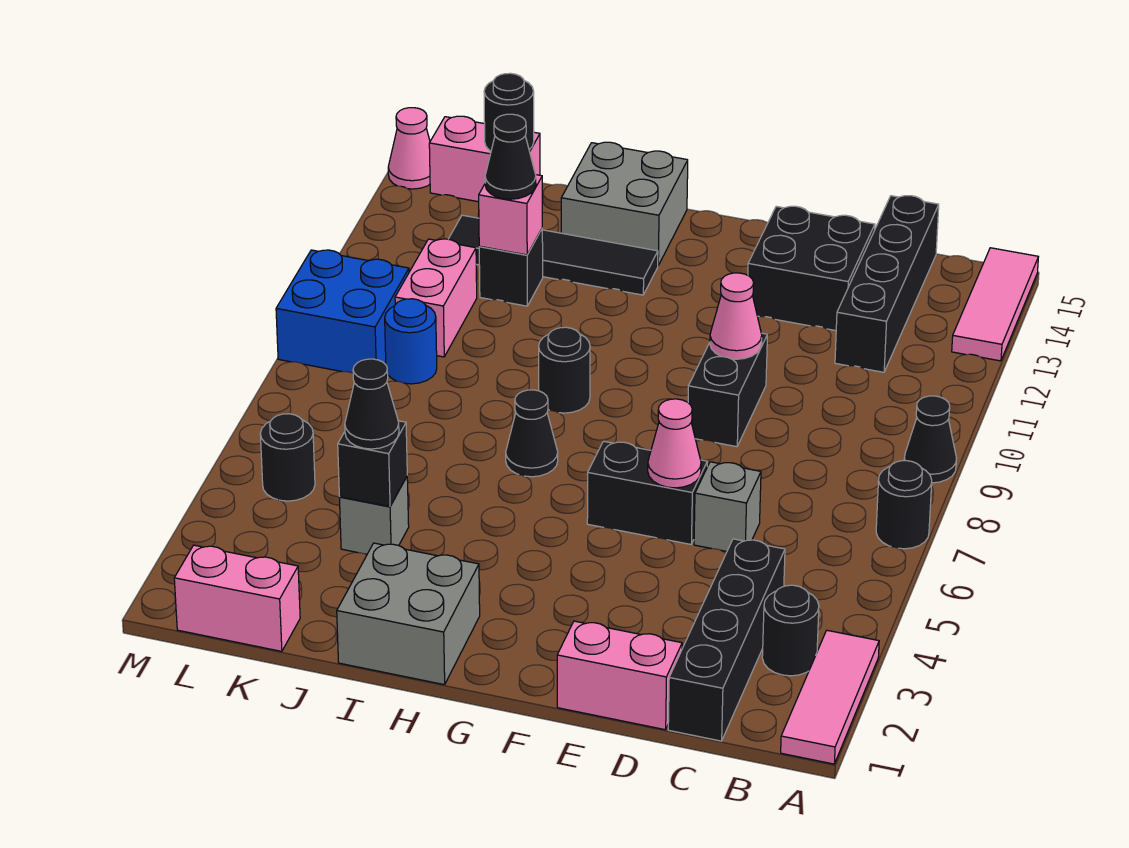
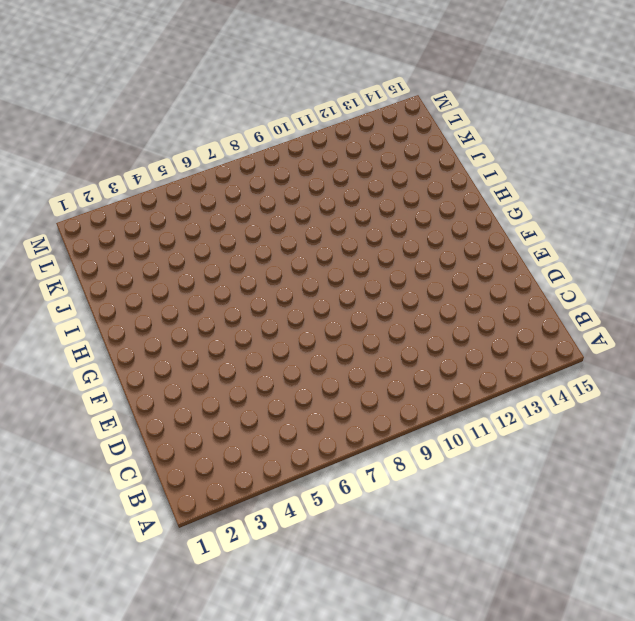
none -> pink 1x3 tile [781,630,879,764]
none -> black 1x1 round brick [876,461,932,549]
none -> black 1x1 cone [904,396,957,483]
none -> pink 1x3 tile [952,248,1038,361]

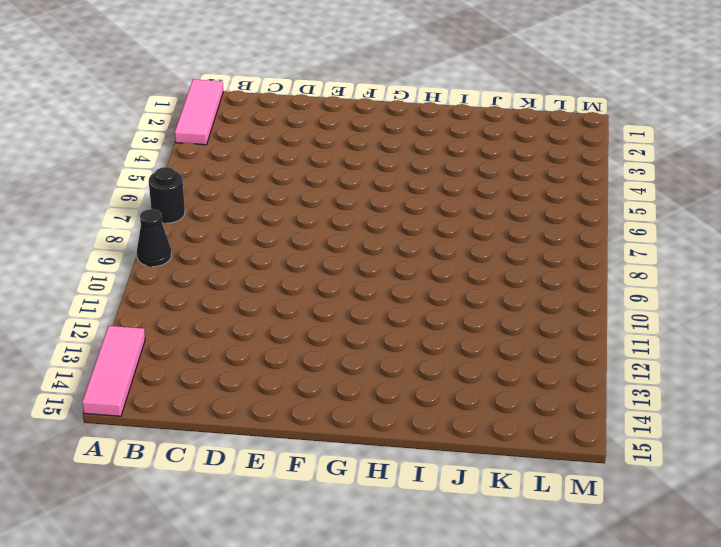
none -> black 1x1 round brick [762,585,819,676]
none -> black 1x4 brick [668,539,785,741]
none -> black 1x4 brick [835,196,939,372]
none -> pink 1x2 brick [557,621,682,730]

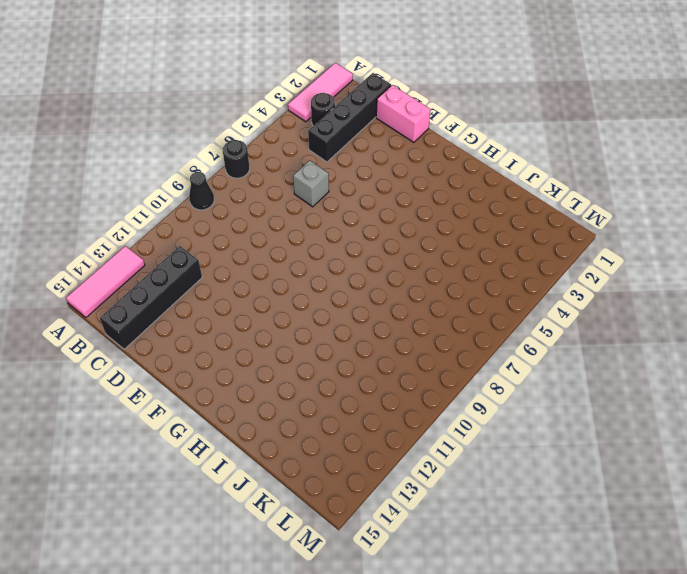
none -> black 2x2 brick [748,206,875,331]
none -> black 1x2 brick [587,441,707,544]
none -> black 1x2 brick [688,333,767,447]
none -> grey 2x2 brick [337,543,480,685]

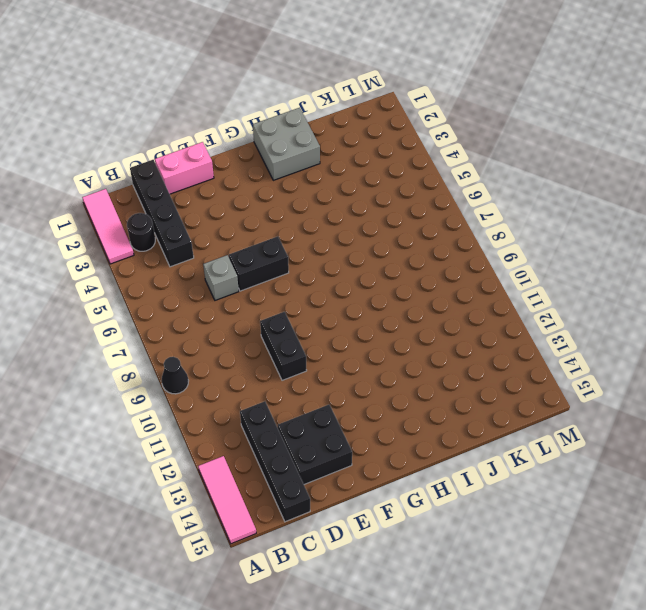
none -> black 1x1 round brick [876,461,932,549]
none -> black 1x1 cone [506,390,558,477]
none -> black 1x1 round brick [539,327,590,413]
none -> black 1x4 tile [449,215,658,295]

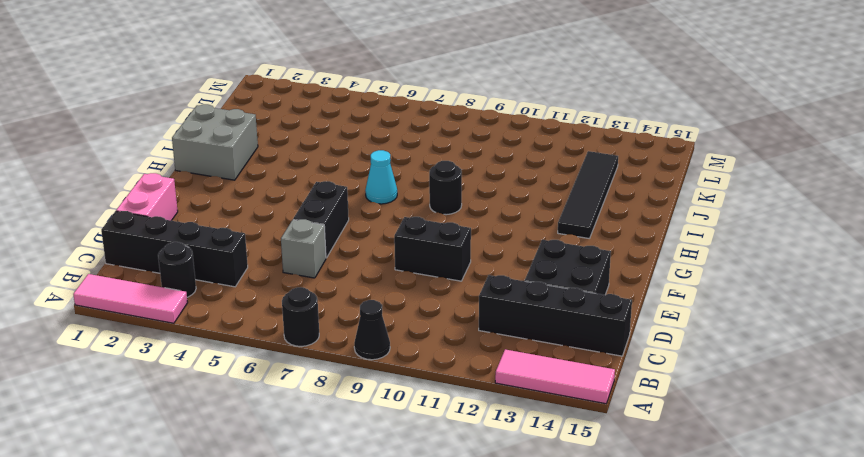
cyan 1x1 cone [365,150,397,204] -> black 1x1 cone [506,390,558,477]
none -> grey 2x2 brick [561,142,688,265]
none -> grey 1x1 brick [339,477,409,554]
none -> black 1x1 brick [479,229,543,306]
none -> pink 1x2 brick [174,545,300,651]

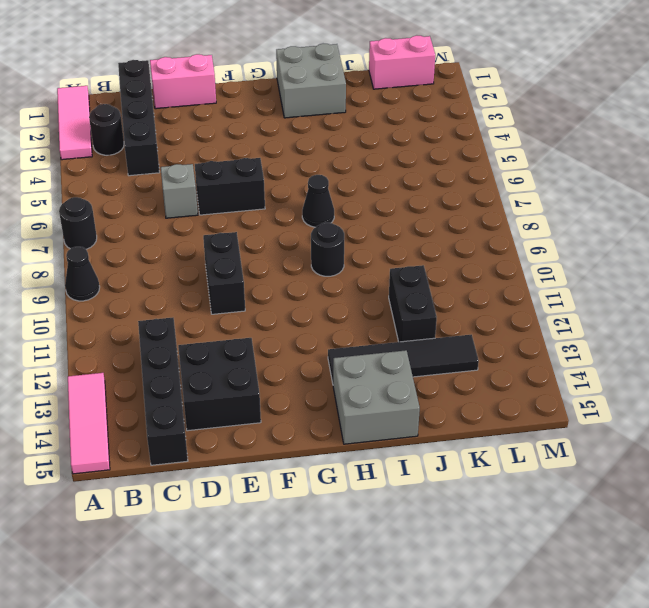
black 1x2 brick [389,265,437,342] -> black 1x1 brick [479,229,543,306]
none -> grey 1x1 brick [339,477,409,554]
none -> blue 1x1 round brick [385,299,437,384]
none -> pink 1x2 brick [395,239,477,357]
none -> pink 1x2 brick [429,116,540,202]

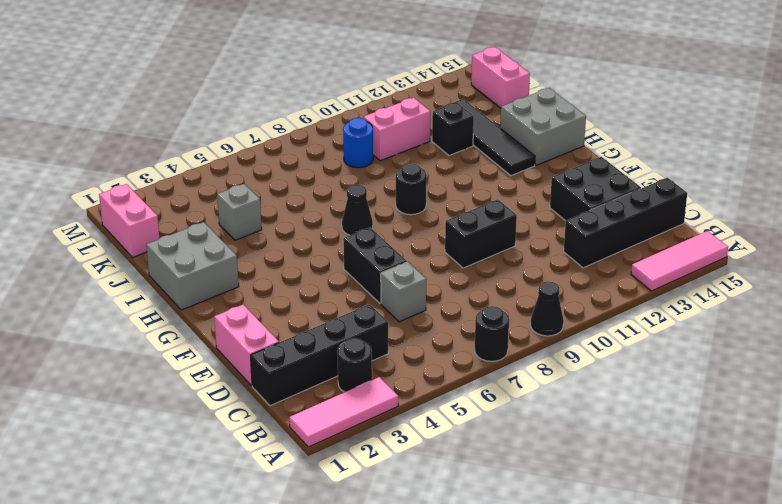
none -> black 1x1 round brick [260,414,315,501]
none -> blue 2x2 brick [276,250,409,373]
none -> pink 1x1 cone [388,108,430,189]
none -> pink 1x1 cone [648,399,701,488]

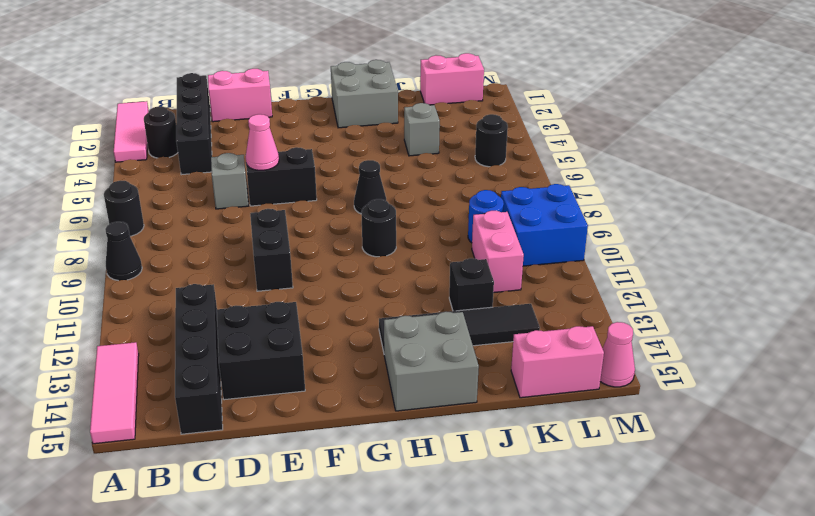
none -> pink 1x1 cone [710,273,762,359]
none -> black 1x1 brick [338,421,407,506]
none -> pink 1x1 brick [479,175,542,255]
none -> black 1x1 round brick [484,73,534,151]

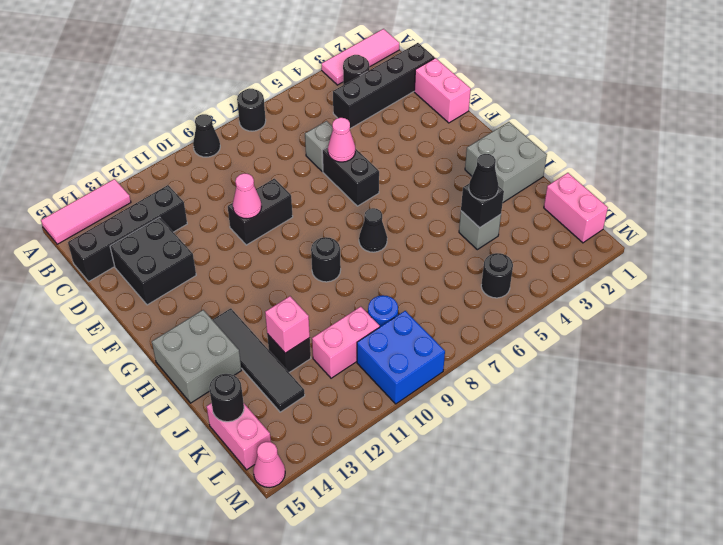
none -> black 1x1 cone [485,114,536,199]

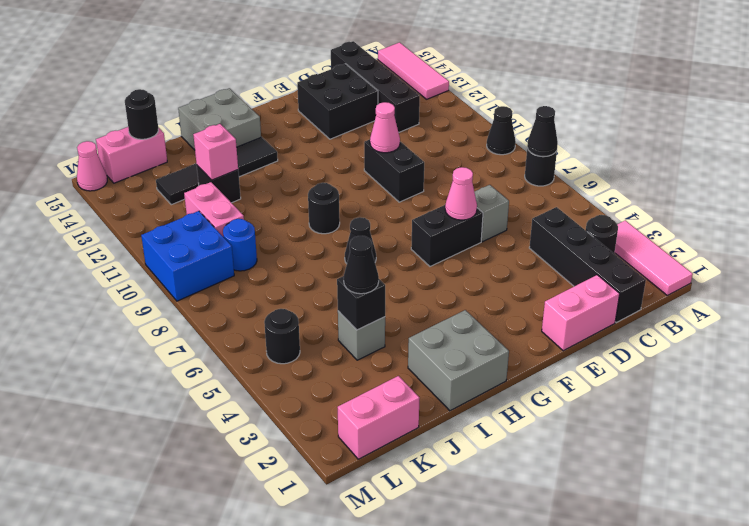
black 1x1 cone [527,106,558,157] -> black 1x1 cone moved to [485,114,536,199]

